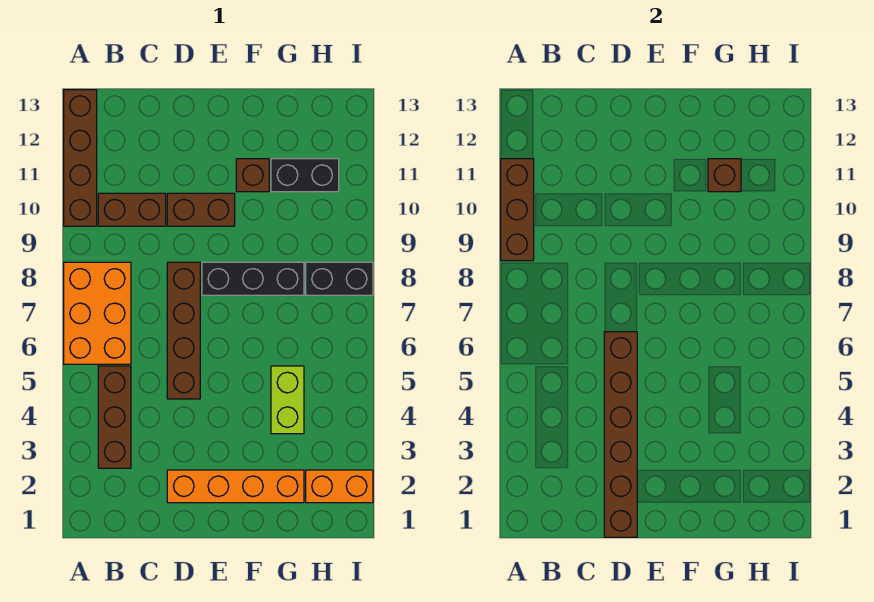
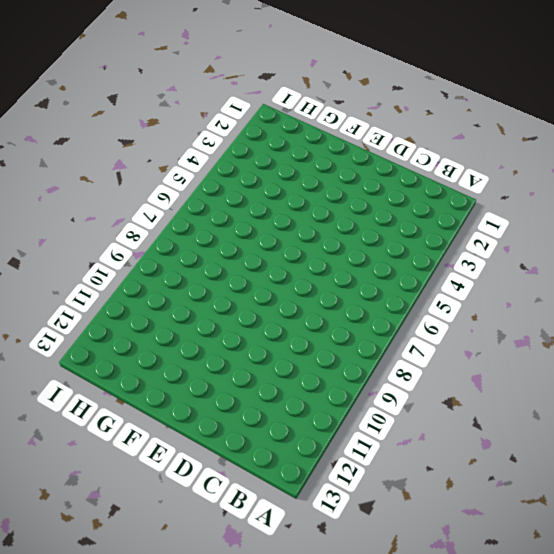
none -> orange 2x3 brick [64,262,131,364]
none -> brown 1x4 brick [64,90,97,226]
none -> brown 1x3 brick [98,366,131,468]

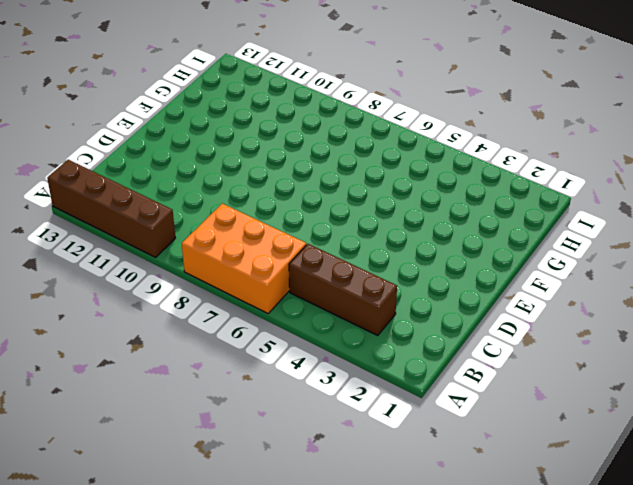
none -> brown 1x2 brick [98,193,166,226]
none -> orange 1x4 brick [167,470,304,503]
none -> brown 1x4 brick [167,262,200,399]

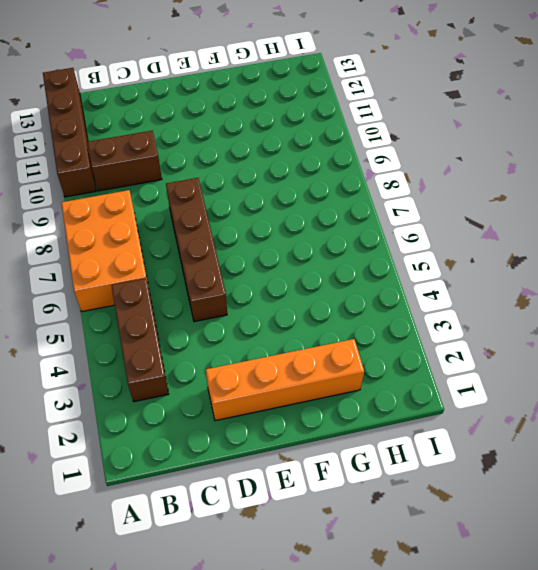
none -> brown 1x2 brick [167,193,235,226]
none -> black 1x3 brick [202,262,304,295]
none -> brown 1x1 brick [236,159,269,192]

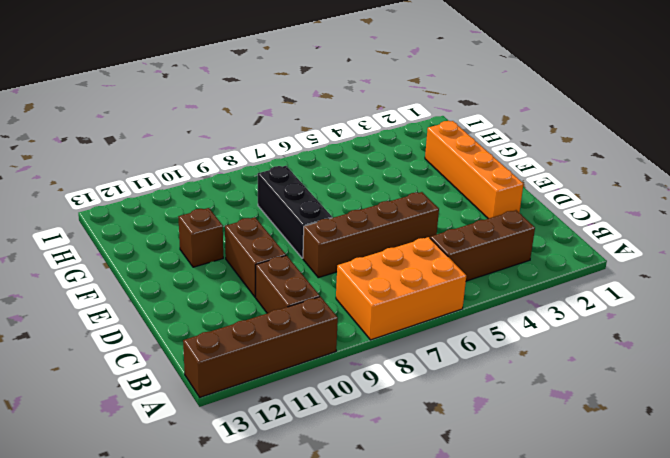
none -> lime 1x2 brick [271,366,304,434]
none -> black 1x2 brick [271,159,339,192]
none -> orange 1x2 brick [306,470,373,503]

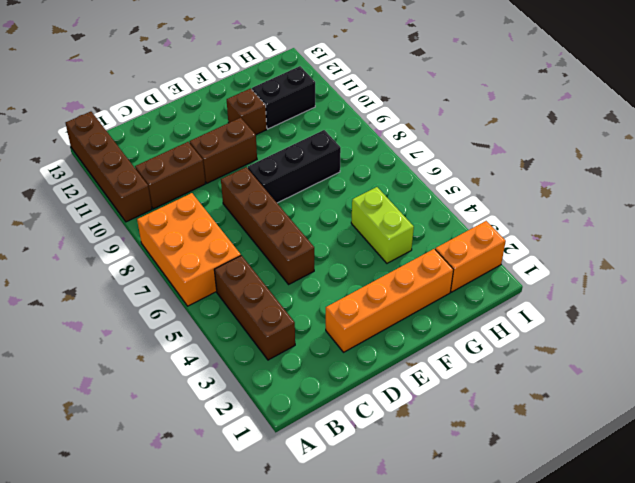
none -> black 1x2 brick [306,262,373,295]
none -> brown 1x3 brick [501,159,534,261]
none -> brown 1x6 brick [604,332,637,537]

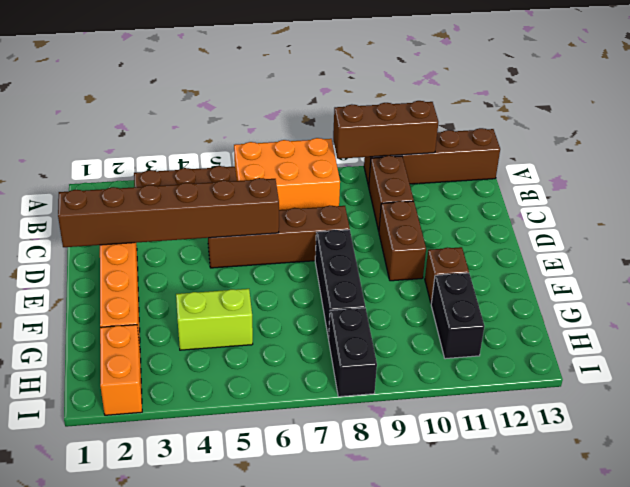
none -> brown 1x1 brick [708,159,741,192]

